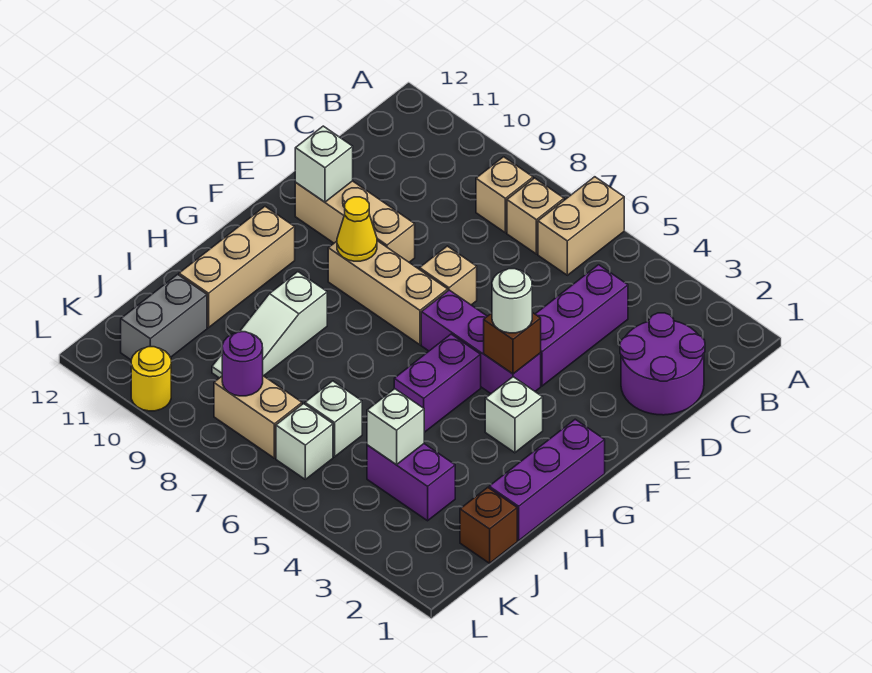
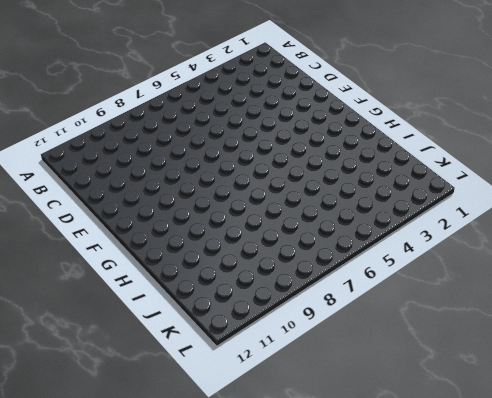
none -> tan 1x2 brick [538,177,624,275]
none -> tan 1x1 brick [507,178,564,254]
none -> tan 1x1 brick [476,157,533,233]

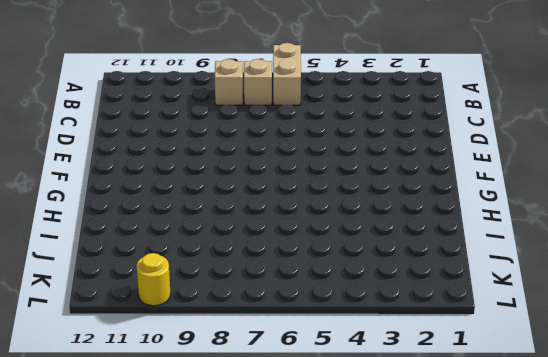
none -> purple 2x2 round brick [620,313,705,415]
none -> purple 1x3 brick [536,265,628,386]
none -> tan 1x1 brick [420,246,477,305]

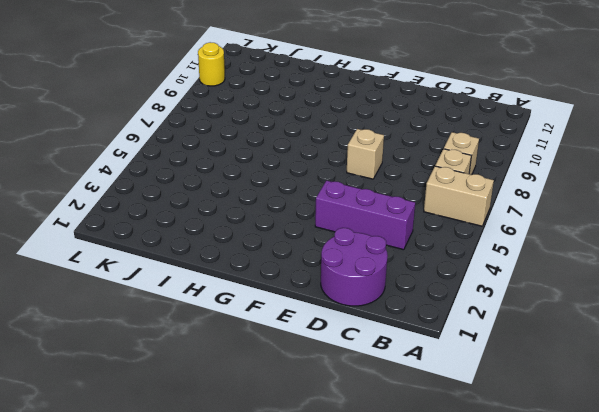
none -> tan 1x3 brick [295,181,415,262]
none -> purple 1x3 brick [421,290,541,393]
none -> tan 1x3 brick [328,241,448,345]

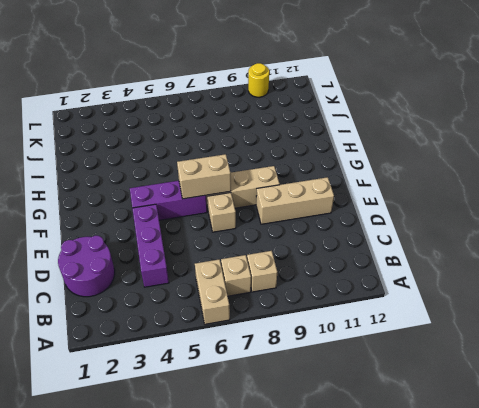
tan 1x2 brick [177,154,231,199] -> tan 1x2 brick moved to [214,376,302,458]
none -> purple 1x3 brick [489,419,605,540]
none -> white 1x1 brick [485,377,543,453]
none -> purple 1x2 brick [394,334,481,432]

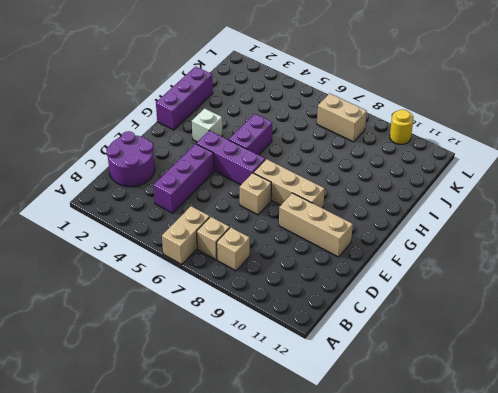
none -> tan 1x3 brick [179,207,295,328]
none -> white 1x3 slope [212,272,327,378]
none -> brown 1x1 brick [460,487,517,563]

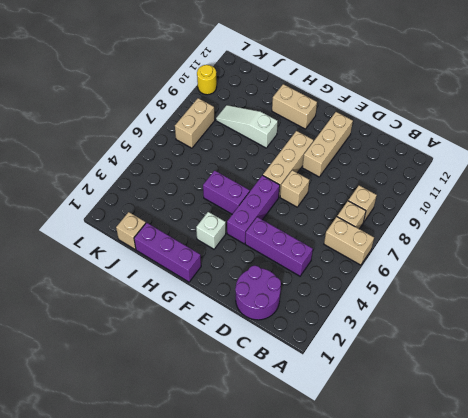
tan 1x2 brick [272,84,317,129] -> tan 1x3 brick [179,207,295,328]
tan 1x1 brick [116,212,146,249] -> brown 1x1 brick [460,487,517,563]
none -> purple 1x2 brick [367,444,455,521]
none -> white 1x1 brick [305,381,362,457]
none -> grey 1x2 brick [121,274,207,360]

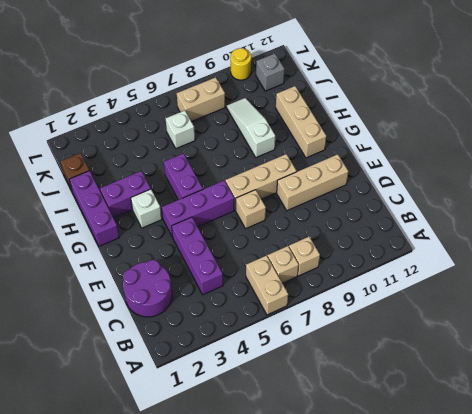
purple 1x2 brick [100,171,151,218] -> purple 1x2 brick moved to [367,444,455,521]
grey 1x1 brick [256,54,285,91] -> grey 1x2 brick [121,274,207,360]
none -> white 1x1 brick [276,404,333,479]
none -> white 1x1 brick [295,126,353,202]
none -> brown 1x1 brick [484,312,541,374]

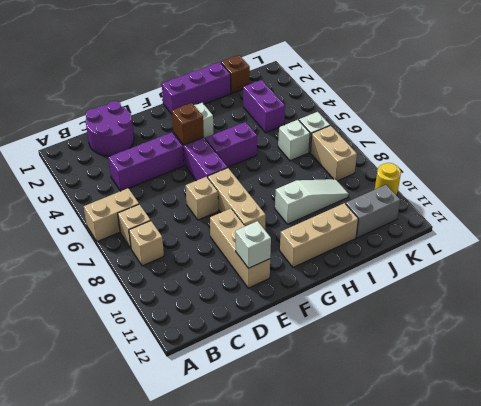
none -> yellow 1x1 cone [337,197,377,261]
none -> white 1x1 brick [367,389,424,465]
none -> purple 1x1 round brick [222,332,263,396]

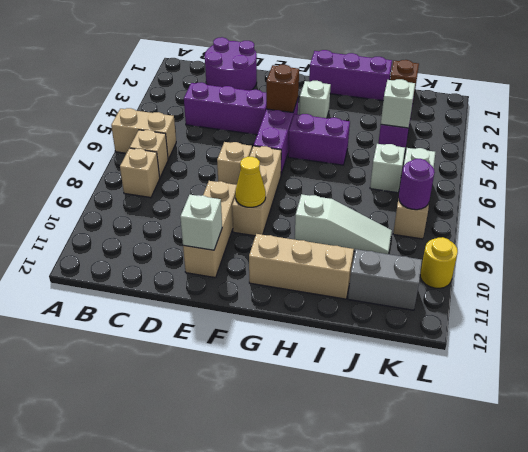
none -> white 1x1 round brick [492,269,532,333]

